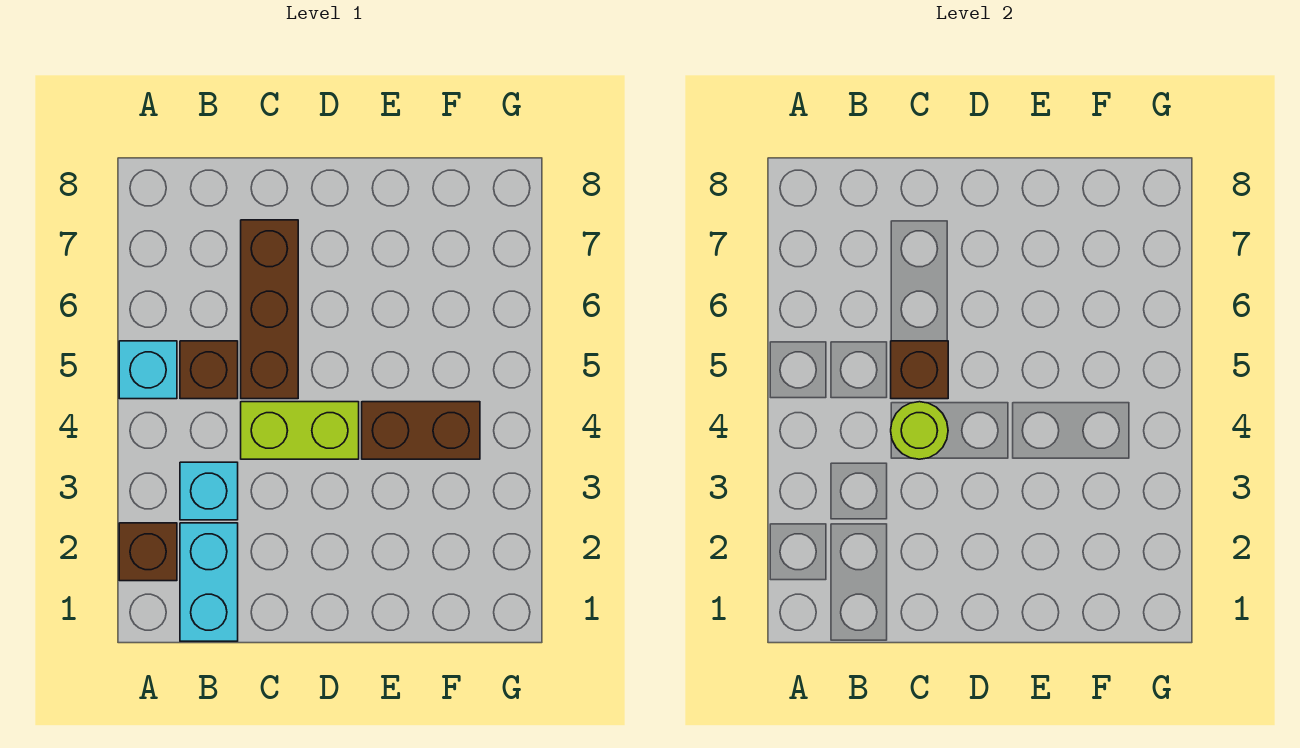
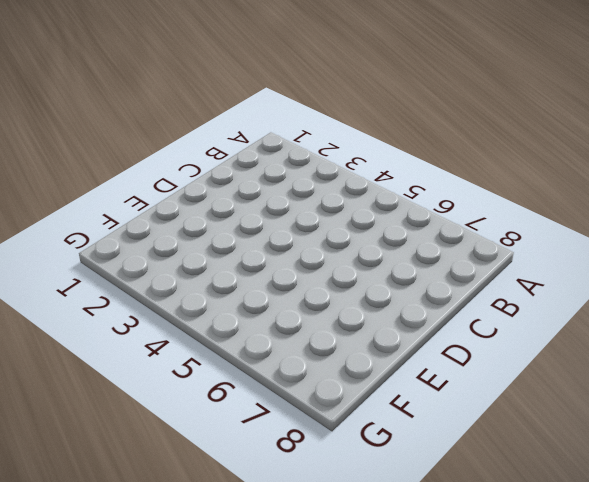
none -> brown 1x1 brick [119,523,177,581]
none -> cyan 1x1 brick [119,341,177,399]

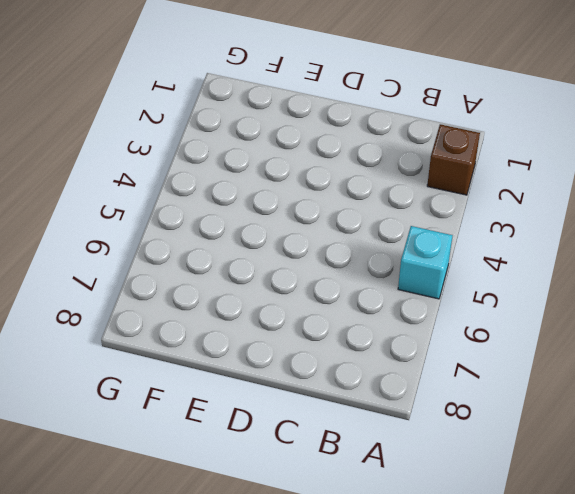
none -> cyan 1x2 brick [180,523,238,641]
none -> cyan 1x1 brick [180,462,238,520]

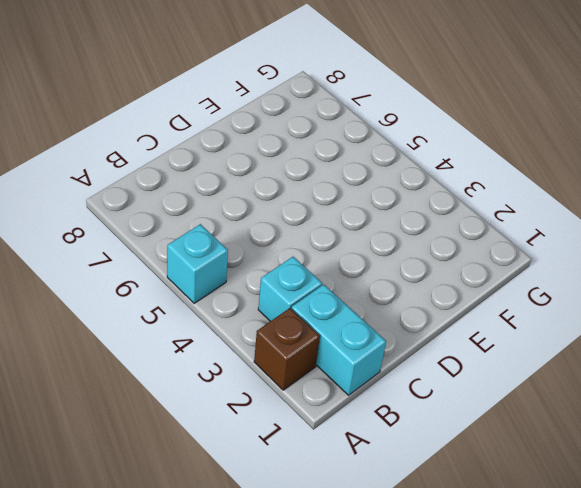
none -> brown 1x1 brick [180,341,238,399]
none -> lime 1x2 brick [241,402,359,459]

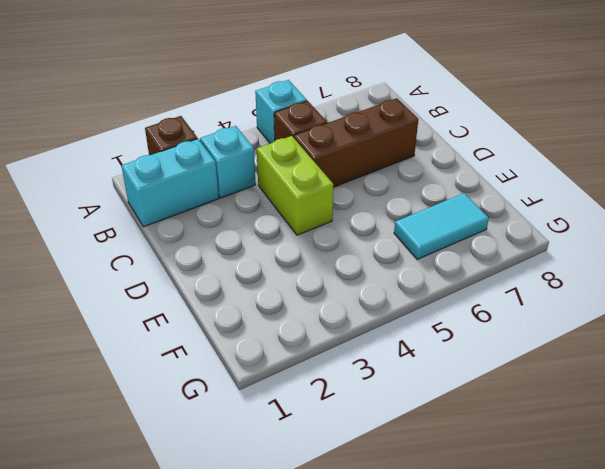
cyan 1x2 tile [394,193,489,259] -> none
none -> brown 1x2 brick [362,402,480,459]
none -> lime 1x1 round brick [891,402,948,459]

